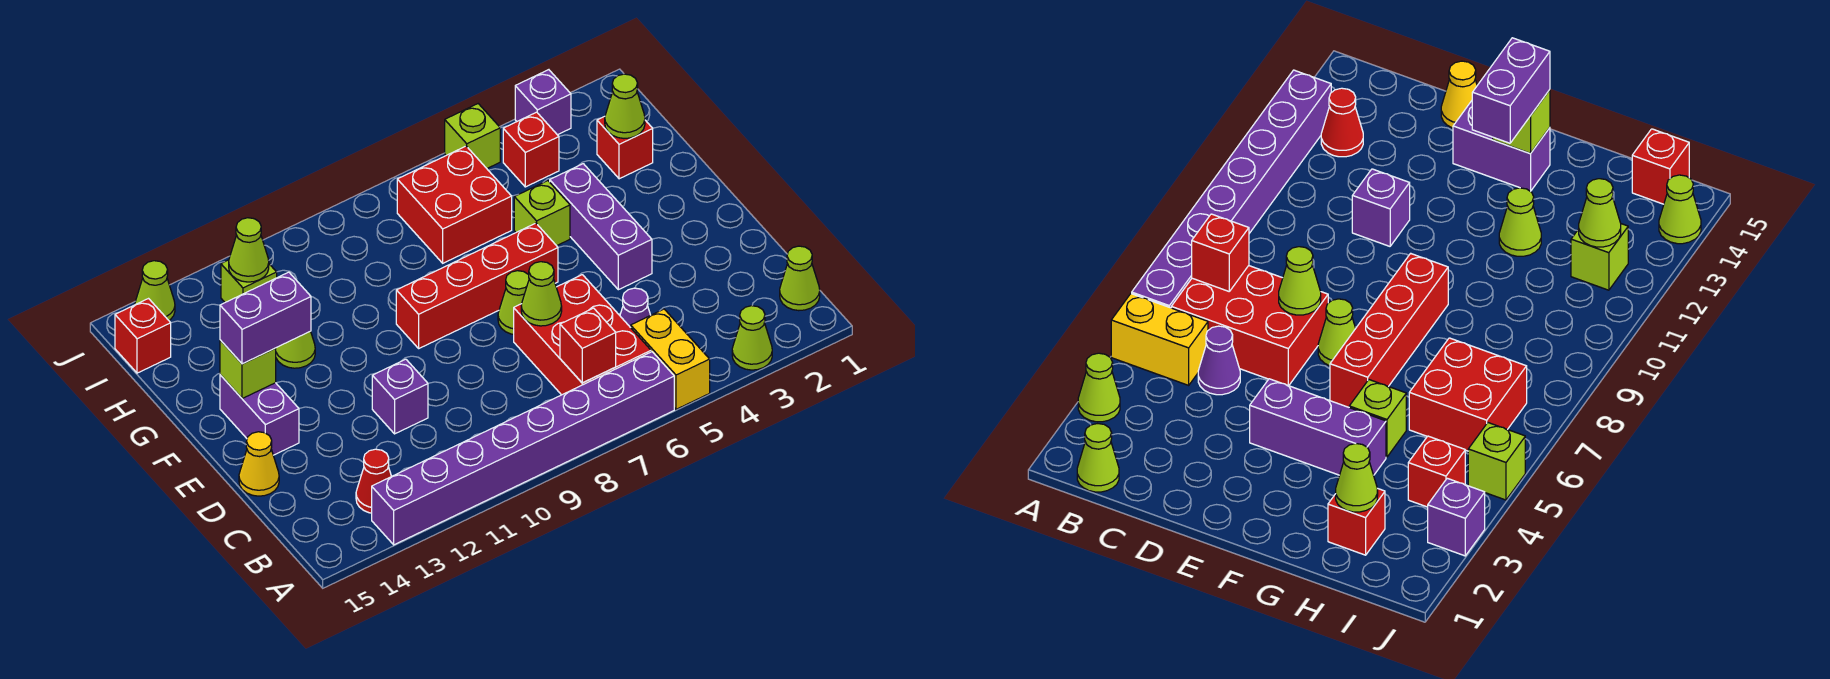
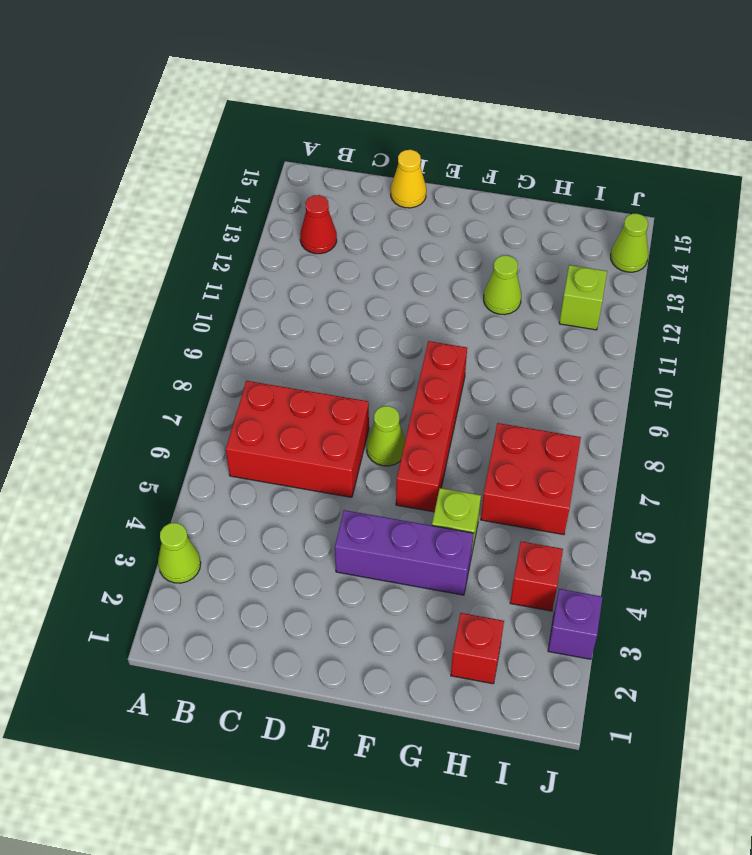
none -> yellow 1x2 brick [631,309,710,409]
none -> purple 1x8 brick [372,352,674,545]
none -> lime 1x1 cone [780,246,820,311]

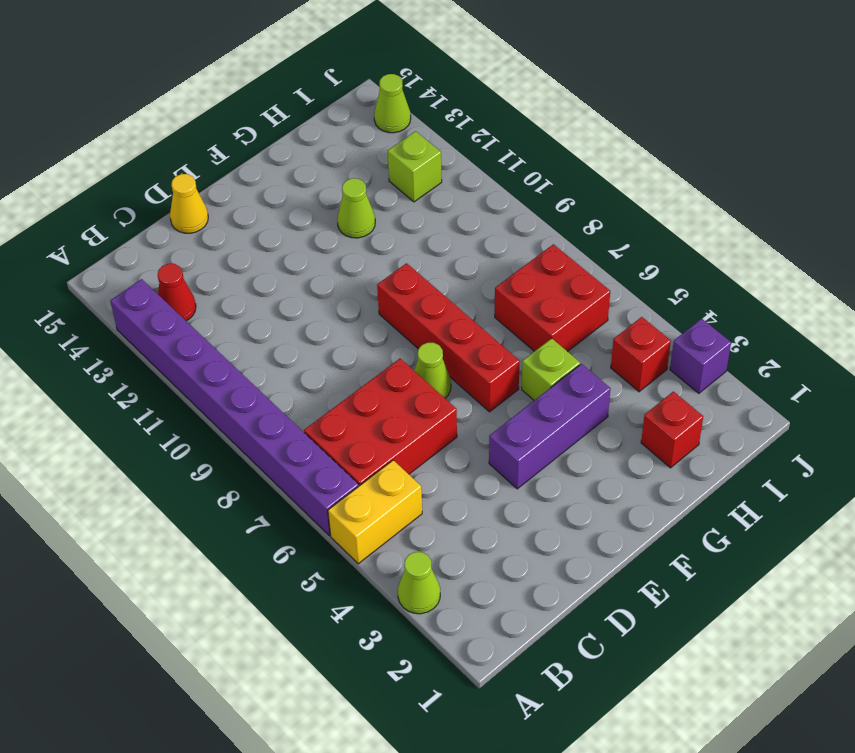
none -> lime 1x1 cone [780,246,820,311]
none -> purple 1x1 cone [620,288,651,328]
none -> purple 1x1 brick [372,359,428,434]

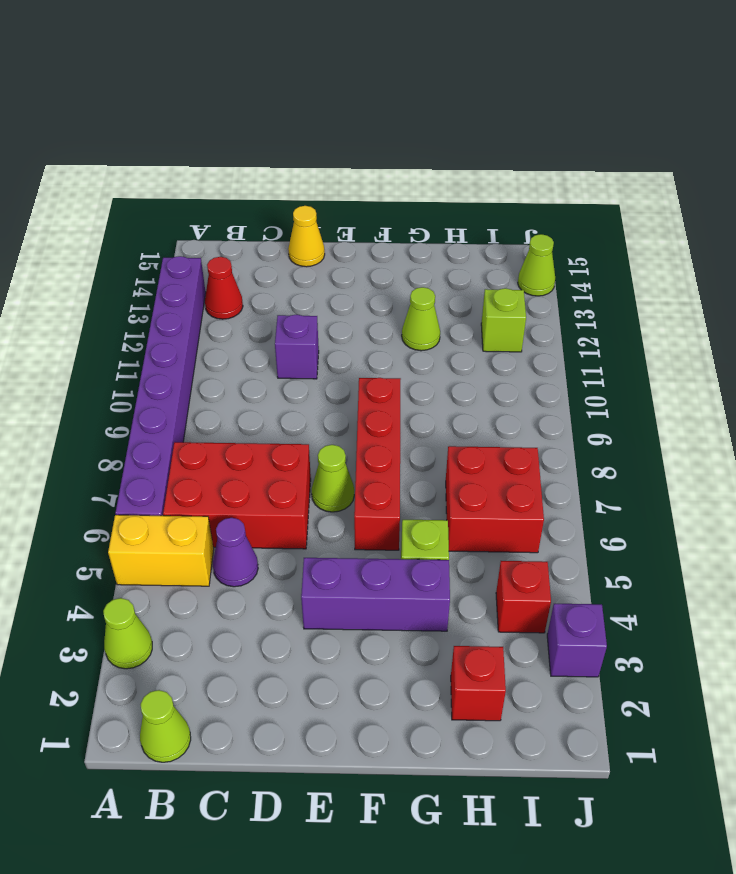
none -> purple 1x2 brick [220,375,299,455]
none -> red 1x1 brick [115,299,171,373]
none -> lime 1x1 brick [445,104,500,168]

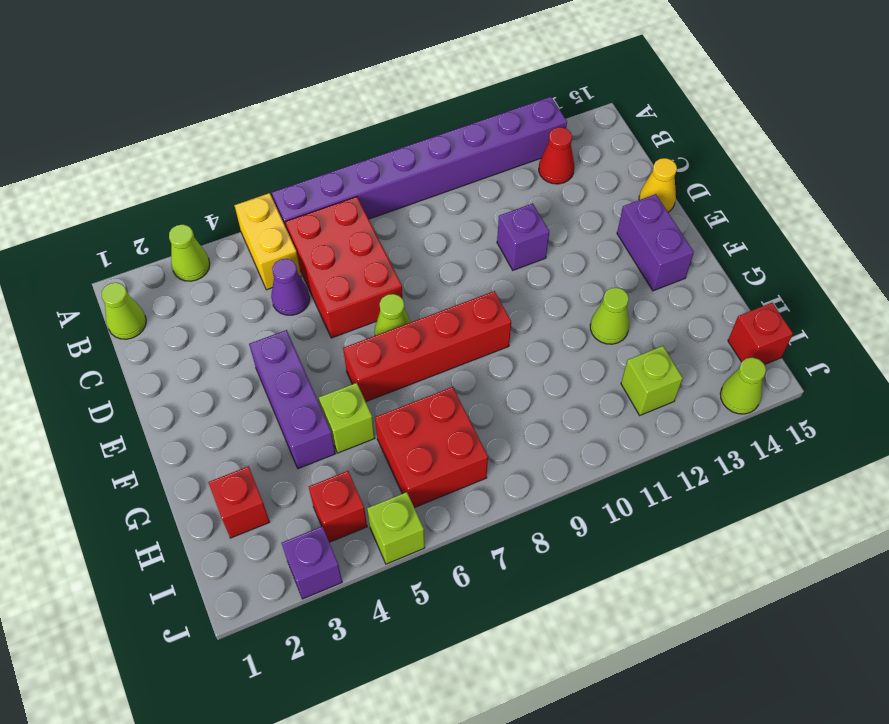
none -> red 1x1 brick [560,308,616,383]
none -> lime 1x1 cone [521,262,562,326]
none -> lime 1x1 brick [220,340,276,399]

